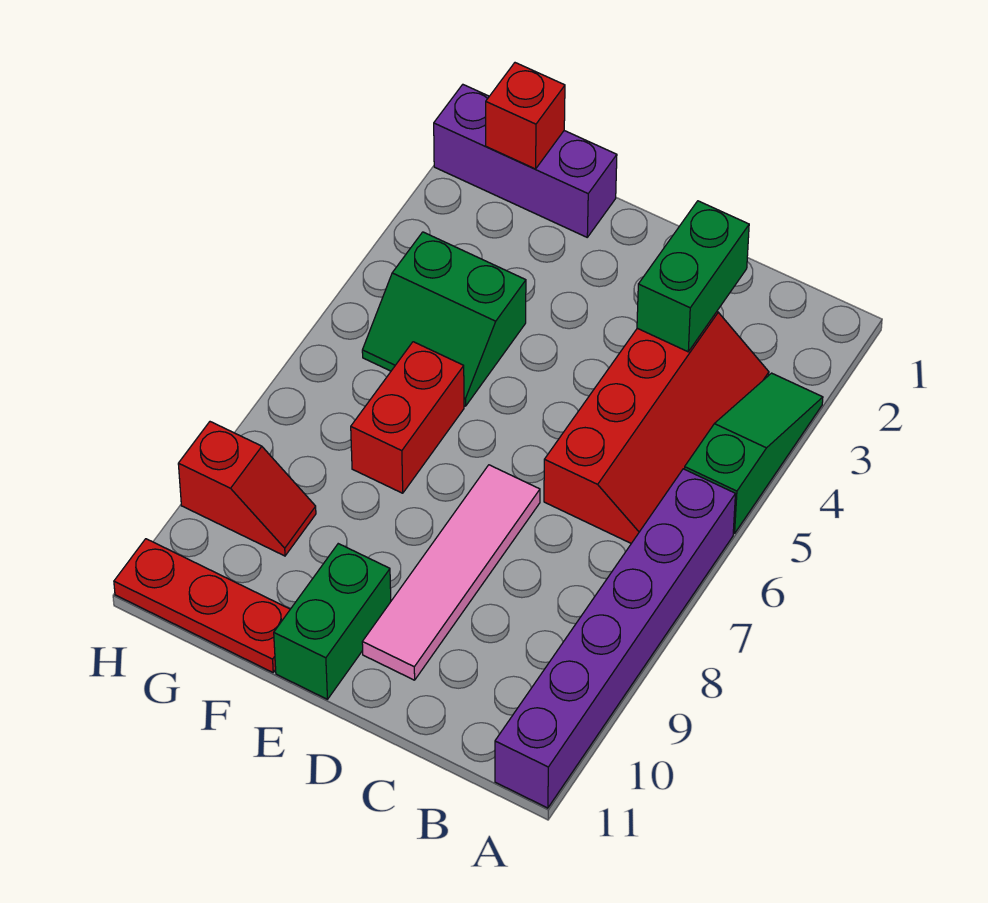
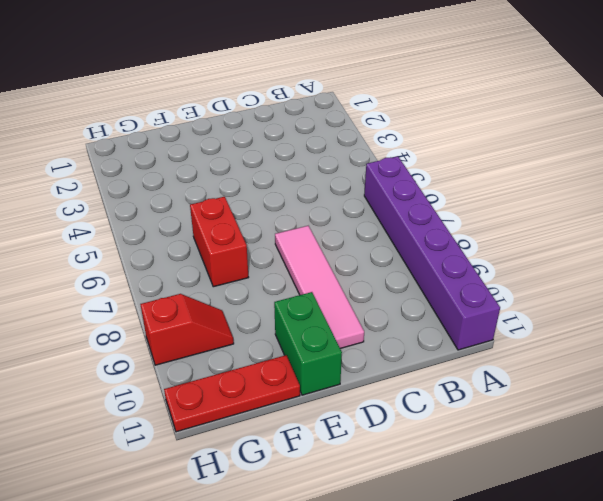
none -> green 1x3 slope [685,373,823,534]
none -> red 2x4 slope [544,312,769,543]
none -> purple 1x3 brick [434,85,617,237]

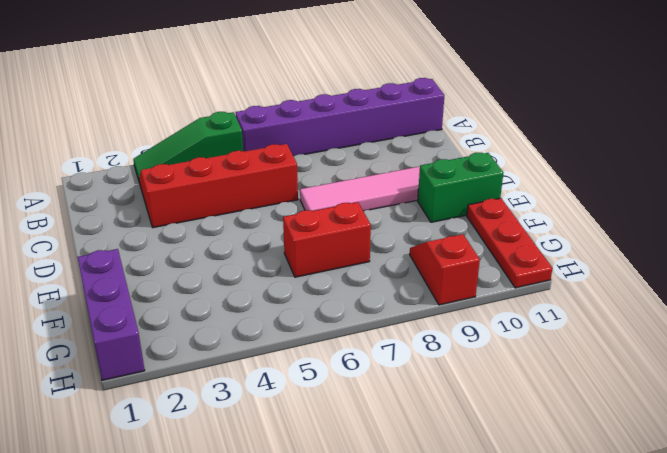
none -> green 2x2 slope [362,232,526,406]
none -> green 1x2 brick [637,201,749,352]
none -> red 1x1 brick [486,63,565,169]

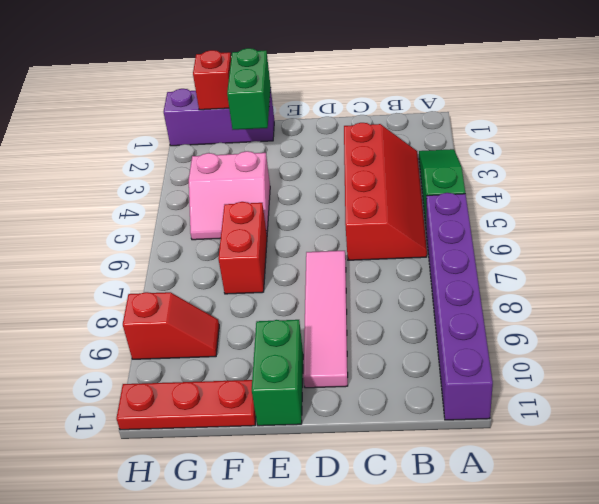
green 1x2 brick [227,48,271,130] -> green 1x2 brick moved to [637,201,749,352]
pink 2x2 slope [189,151,270,240] -> green 2x2 slope [362,232,526,406]

